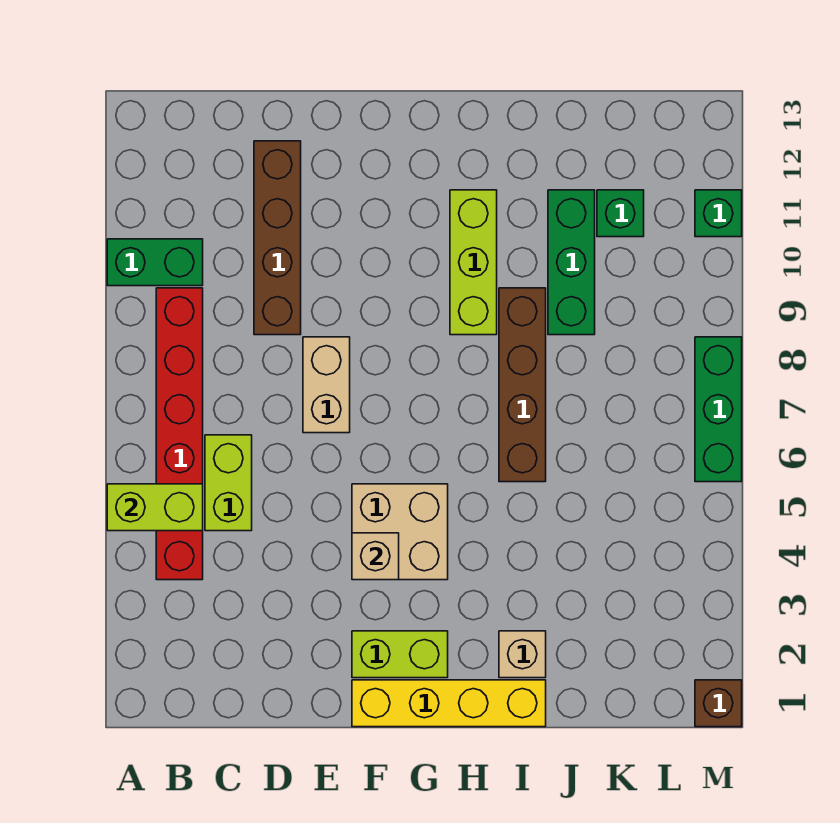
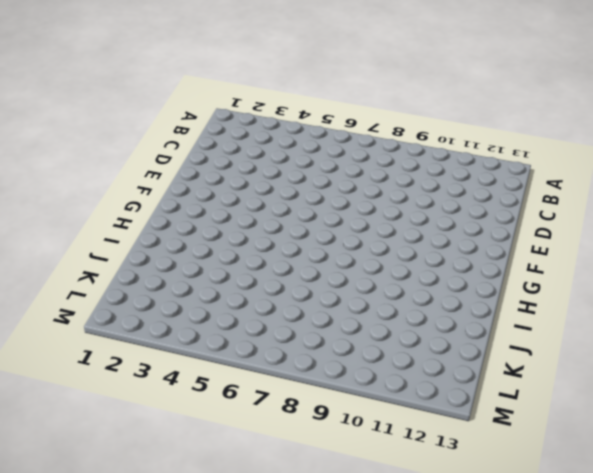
none -> green 1x2 brick [107,239,203,286]
none -> red 1x6 brick [156,288,203,580]
none -> lime 1x2 brick [205,435,252,531]

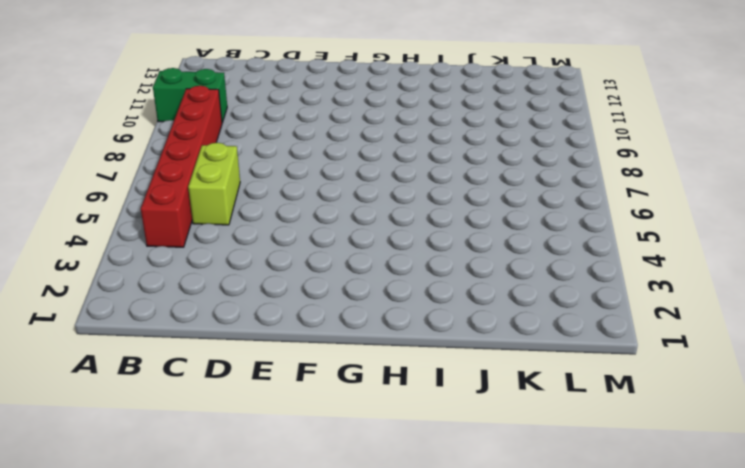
none -> brown 1x4 brick [254,141,301,335]
none -> tan 1x2 brick [303,337,350,433]
none -> yellow 1x4 brick [352,680,546,727]

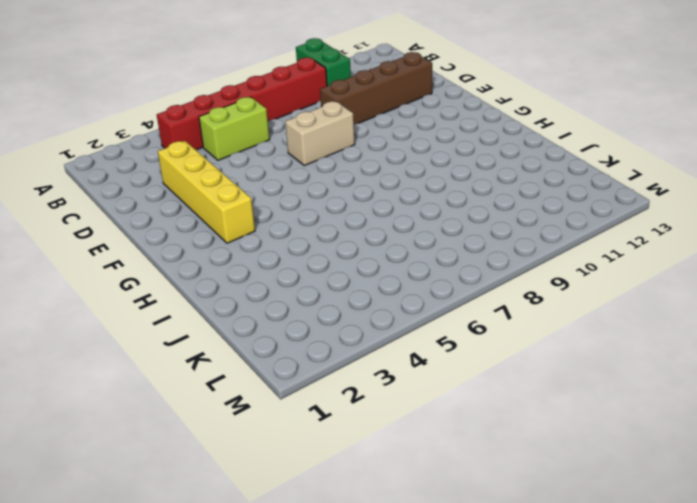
yellow 1x4 brick [158,141,255,243] -> yellow 1x4 brick moved to [352,680,546,727]
none -> lime 1x2 brick [352,631,448,678]
none -> tan 2x2 brick [352,484,448,580]
none -> lime 1x3 brick [450,190,497,335]

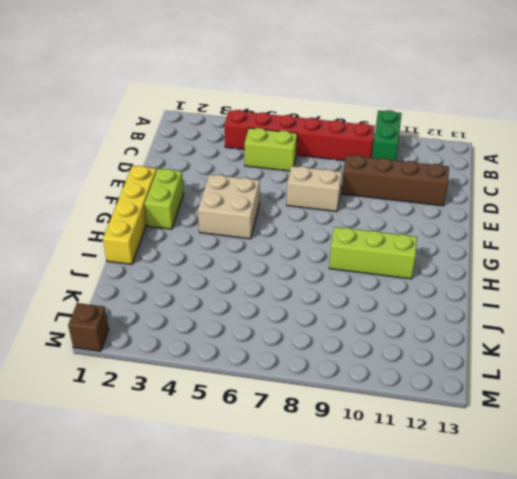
none -> tan 1x1 brick [499,631,546,678]
none -> brown 1x4 brick [499,288,546,482]
none -> green 1x3 brick [548,190,595,335]

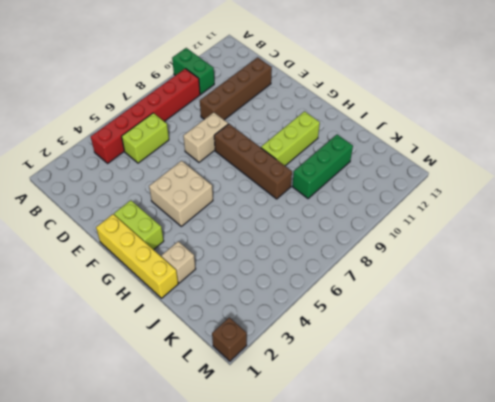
brown 1x4 brick [214,124,292,199] -> brown 1x4 brick turned to [499,288,546,482]
none -> green 1x1 brick [597,190,644,237]
none -> green 1x3 brick [695,337,742,482]
none -> green 1x1 brick [695,190,742,237]

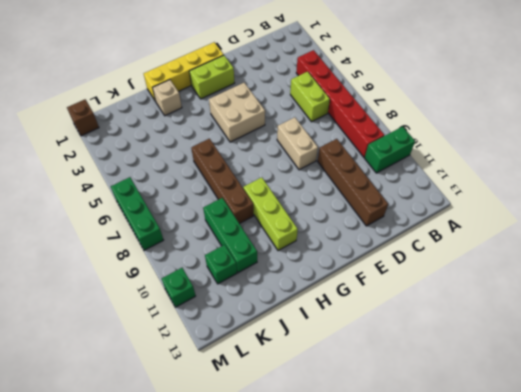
none -> lime 1x2 brick [107,484,203,531]
none -> tan 1x1 brick [352,533,399,580]

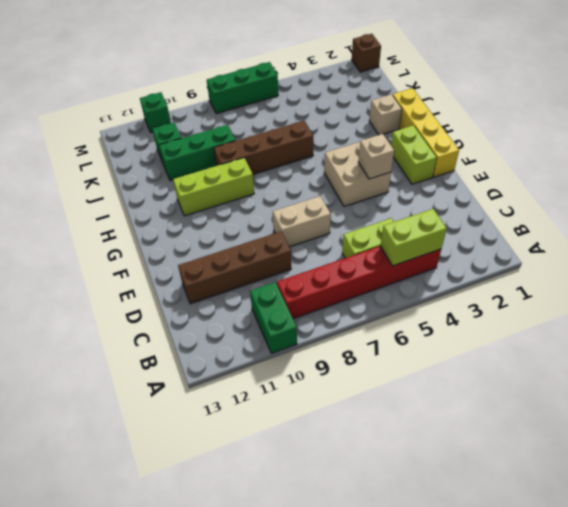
lime 1x2 brick [381,209,447,266] -> lime 1x2 brick turned to [107,484,203,531]

